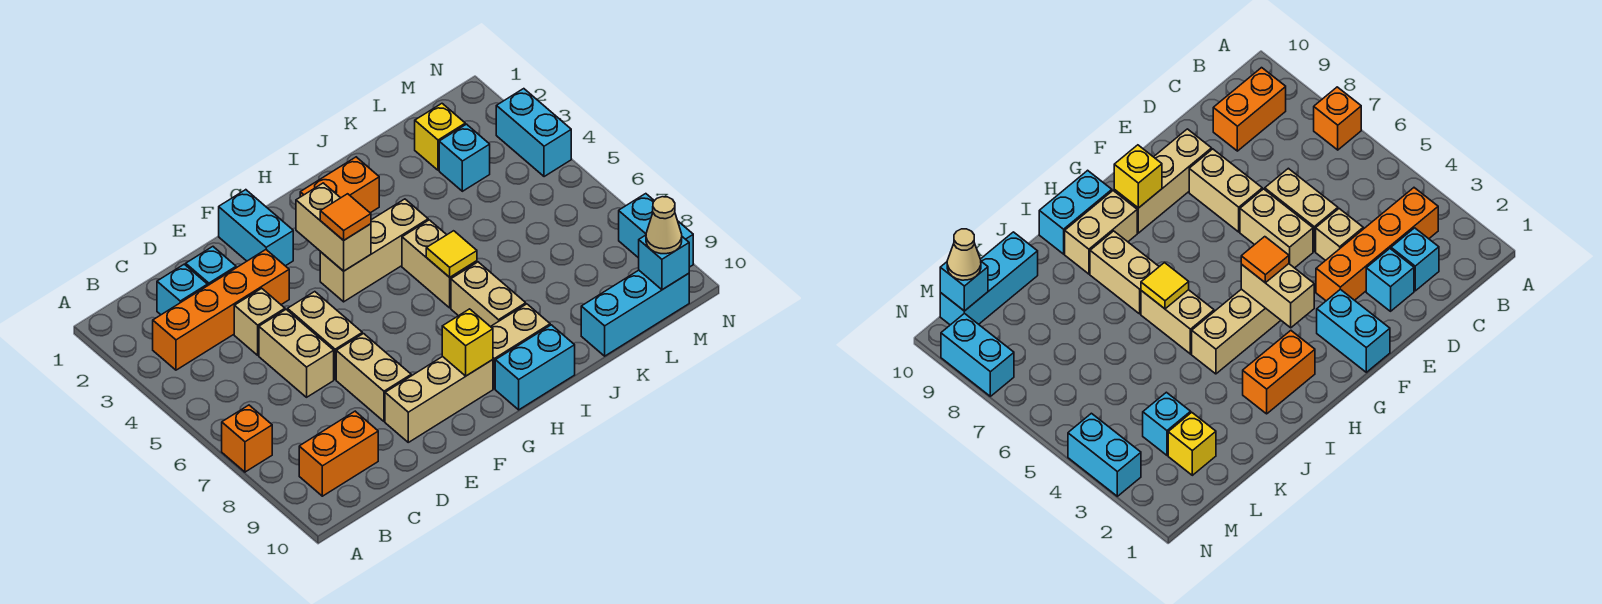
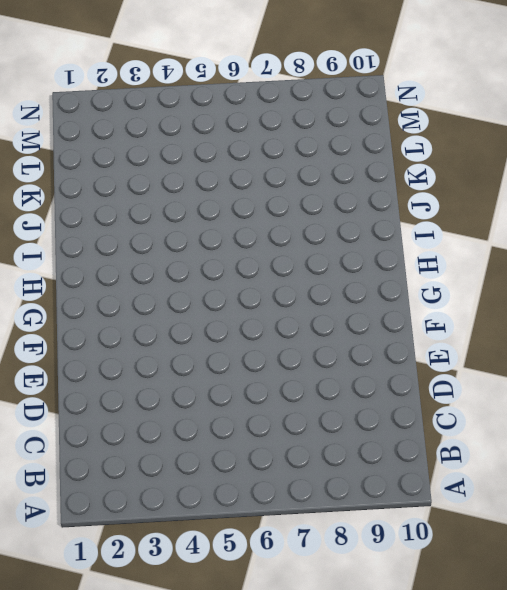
none -> orange 1x1 brick [222,405,272,472]
none -> orange 1x4 brick [153,250,289,370]
none -> orange 1x2 brick [299,411,378,496]

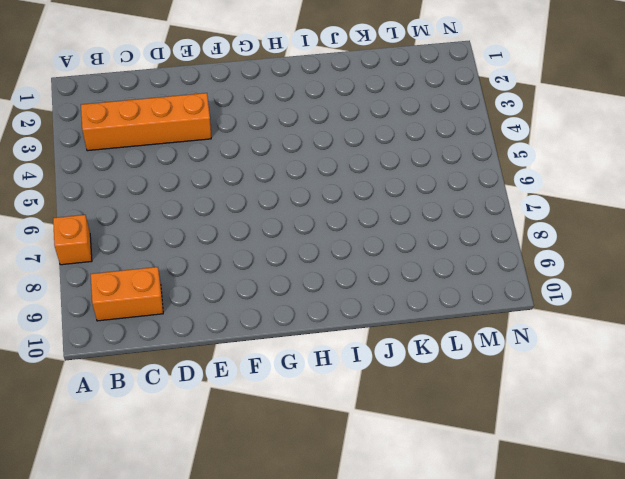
none -> cyan 1x1 brick [157,264,208,315]
none -> cyan 1x1 brick [186,247,236,285]
none -> tan 1x1 brick [234,288,285,355]

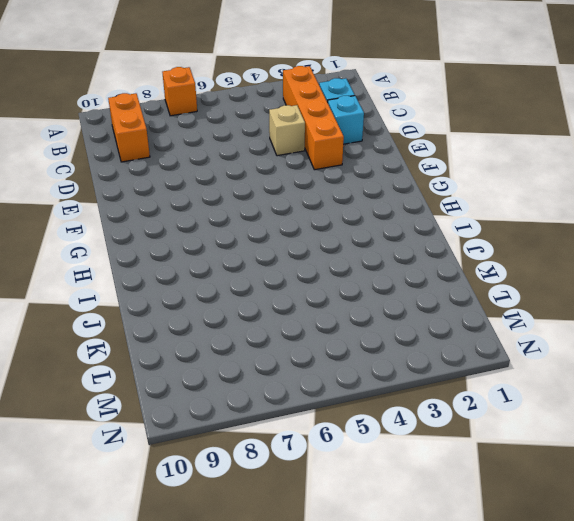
none -> tan 1x2 brick [259,310,334,397]
none -> tan 1x2 brick [288,292,362,380]
none -> tan 1x2 brick [336,334,411,421]

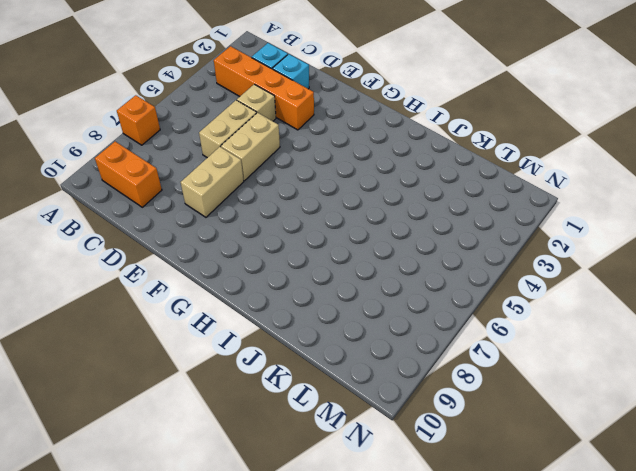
none -> tan 1x3 brick [385,357,493,442]
none -> cyan 1x2 brick [219,190,293,266]
none -> tan 1x3 brick [320,199,428,302]

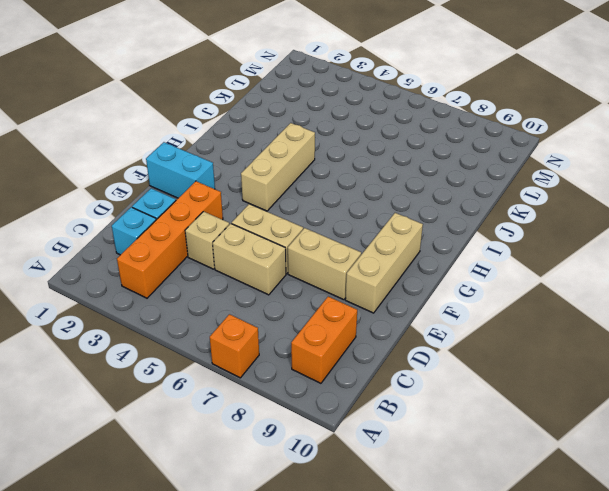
none -> orange 1x2 brick [300,157,379,213]
none -> tan 1x2 brick [491,304,550,389]
none -> cyan 1x2 brick [495,325,575,410]

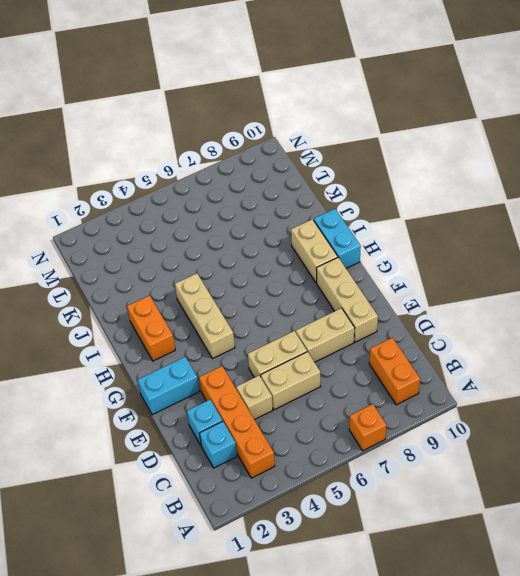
none -> tan 1x2 brick [402,220,477,308]
none -> tan 1x2 brick [451,262,526,327]
none -> cyan 1x3 brick [581,270,689,356]

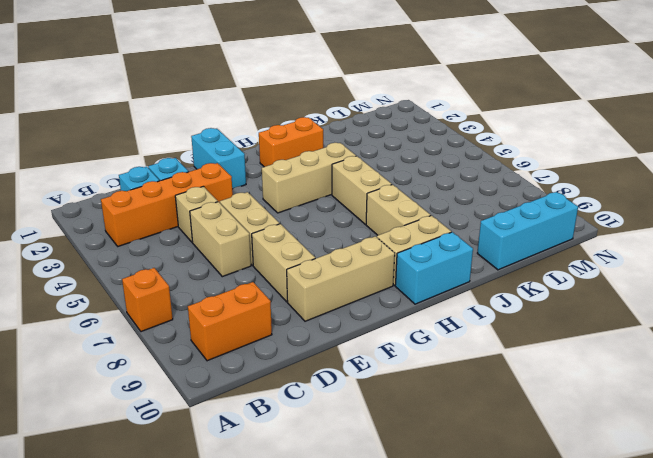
none -> yellow 1x1 brick [415,104,465,170]
none -> cyan 1x1 brick [439,124,490,191]
none -> cyan 1x2 brick [496,89,571,177]

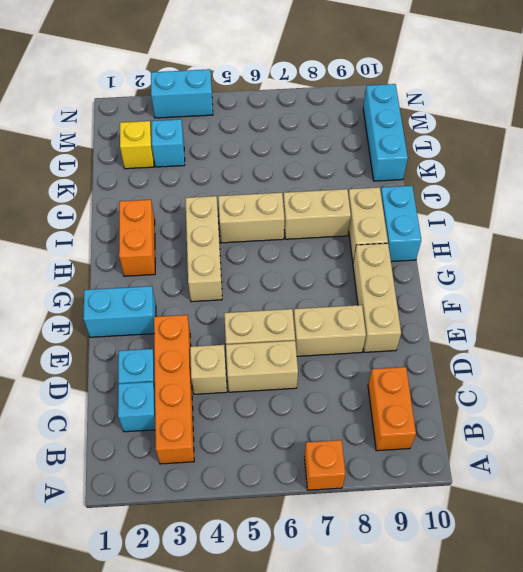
none -> cyan 1x2 brick [619,194,693,267]
none -> tan 1x2 brick [296,183,371,271]
none -> yellow 1x1 brick [442,309,493,376]

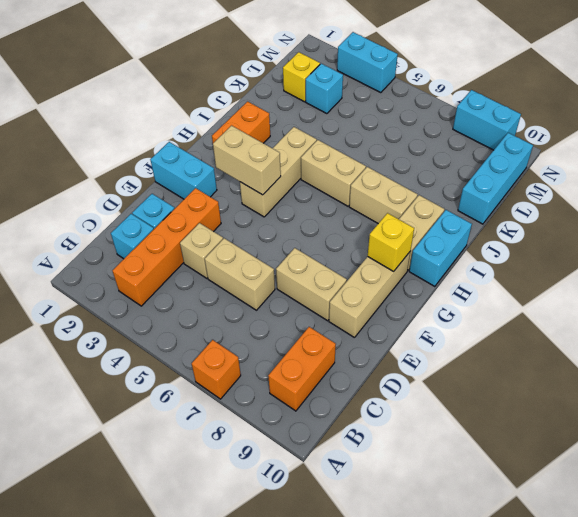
none -> tan 1x2 brick [288,292,362,380]
none -> yellow 1x1 tile [426,231,477,277]
none -> cyan 1x1 brick [639,235,689,290]

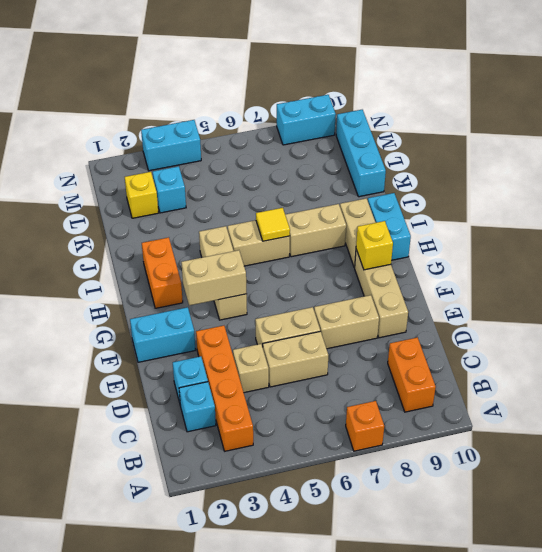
none -> cyan 1x1 brick [639,235,689,290]
none -> orange 1x1 tile [320,194,371,240]
none -> tan 1x1 cone [646,197,682,254]

